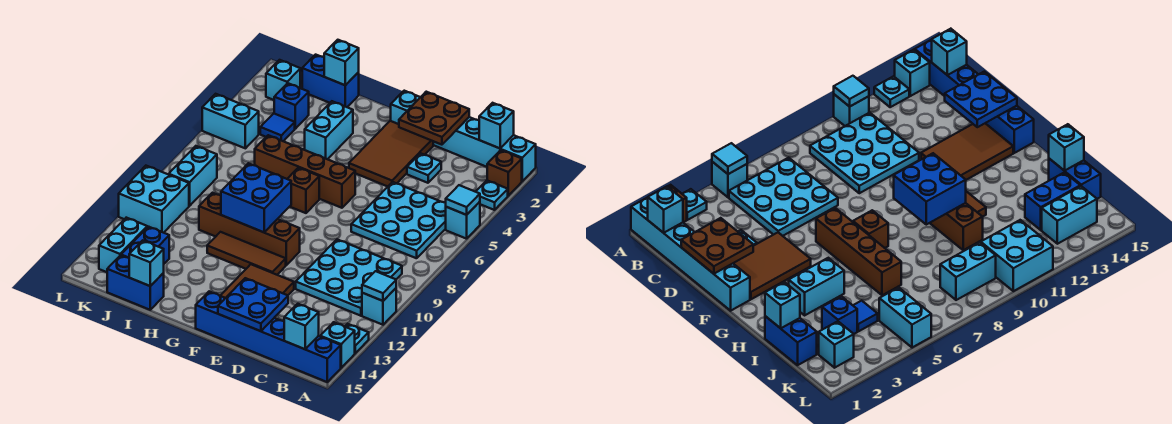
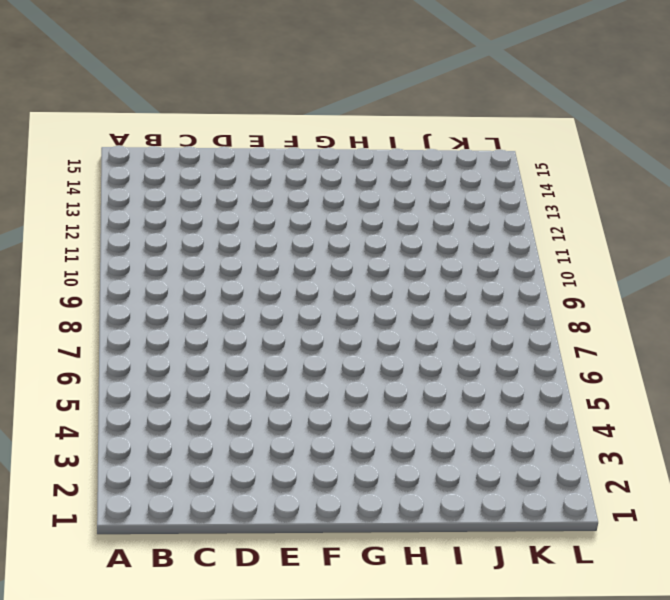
none -> cyan 1x6 brick [391,91,536,181]
none -> brown 1x1 brick [487,150,522,196]
none -> cyan 1x1 plate [476,180,508,210]
none -> cyan 1x1 brick [446,202,480,239]

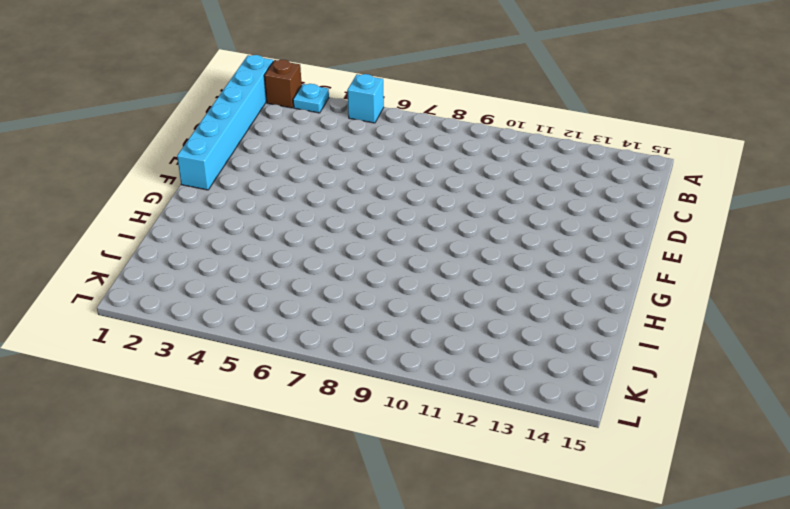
none -> cyan 1x1 brick [362,288,396,325]
none -> cyan 1x1 plate [345,324,369,353]
none -> cyan 1x1 brick [320,322,355,368]
none -> blue 1x6 brick [196,291,341,382]

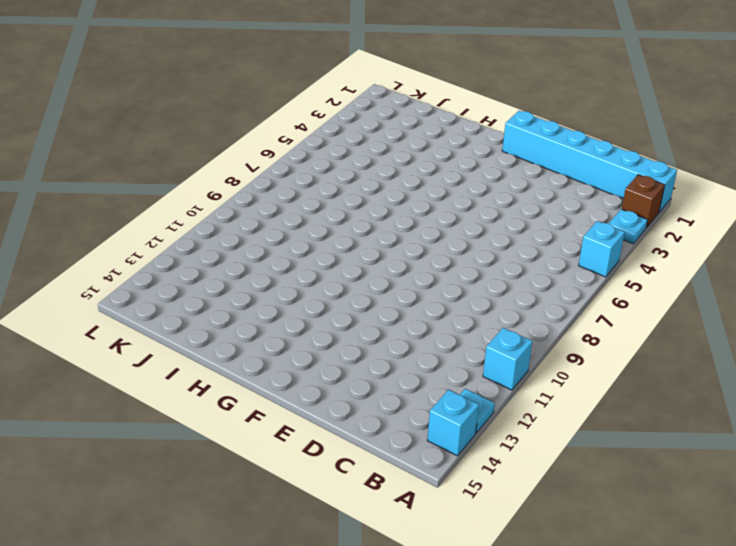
none -> blue 1x6 brick [196,291,341,382]
none -> cyan 3x3 plate [351,182,446,258]
none -> cyan 3x3 plate [296,239,402,316]
none -> cyan 1x1 plate [407,153,441,183]

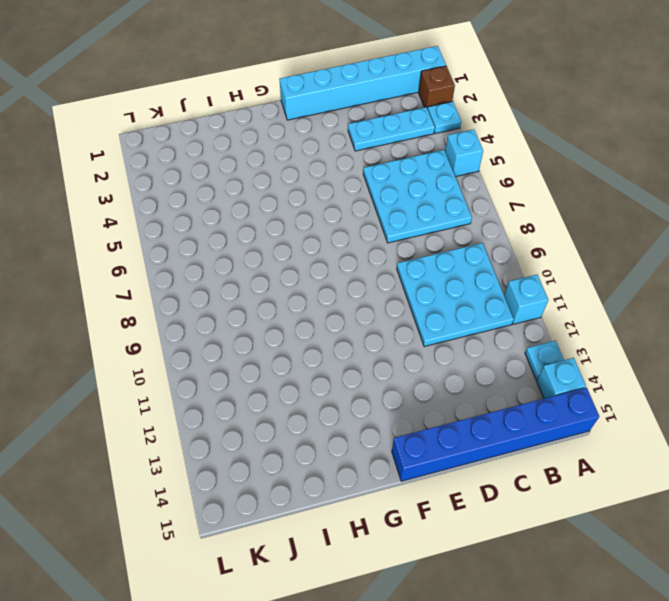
cyan 1x3 plate [348,107,435,151] -> cyan 1x1 plate [407,153,441,183]
none -> brown 2x3 tile [349,121,433,187]
none -> brown 2x3 tile [220,264,294,298]
none -> brown 1x4 brick [255,135,355,208]
none -> brown 1x4 brick [199,193,300,265]

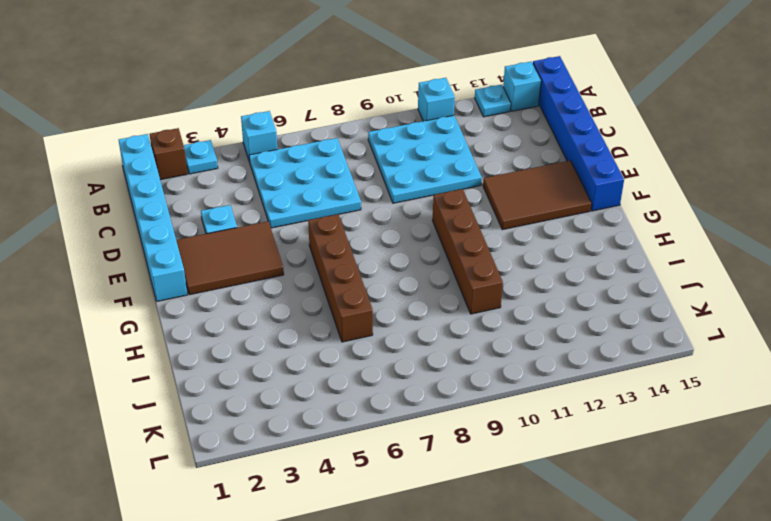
none -> brown 1x3 tile [207,232,286,275]
none -> brown 1x1 brick [288,168,319,213]
none -> cyan 1x2 brick [305,101,353,159]
none -> blue 1x2 brick [302,55,359,107]

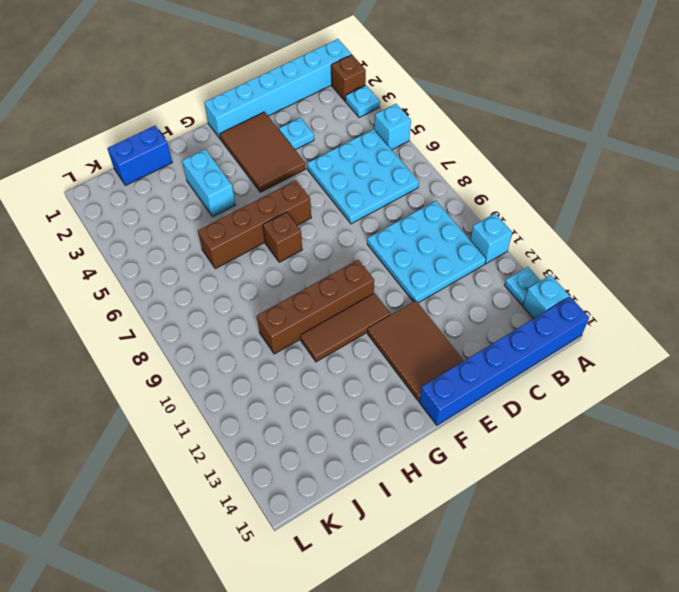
none -> blue 1x2 brick [107,255,164,310]
none -> blue 1x1 brick [274,83,309,129]
none -> blue 1x1 tile [260,113,295,141]
none -> blue 1x2 brick [121,227,169,264]

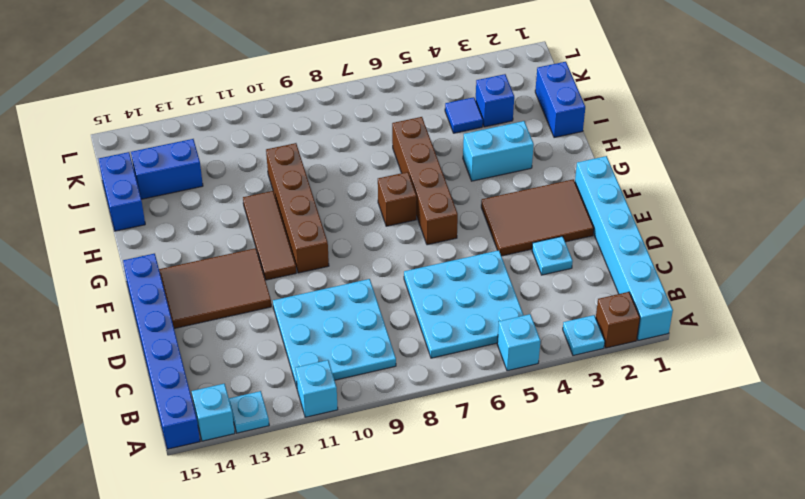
none -> cyan 1x1 brick [266,60,300,100]
none -> cyan 1x2 brick [202,94,259,148]
none -> cyan 1x2 brick [169,146,217,206]
none -> cyan 2x2 brick [119,166,189,233]

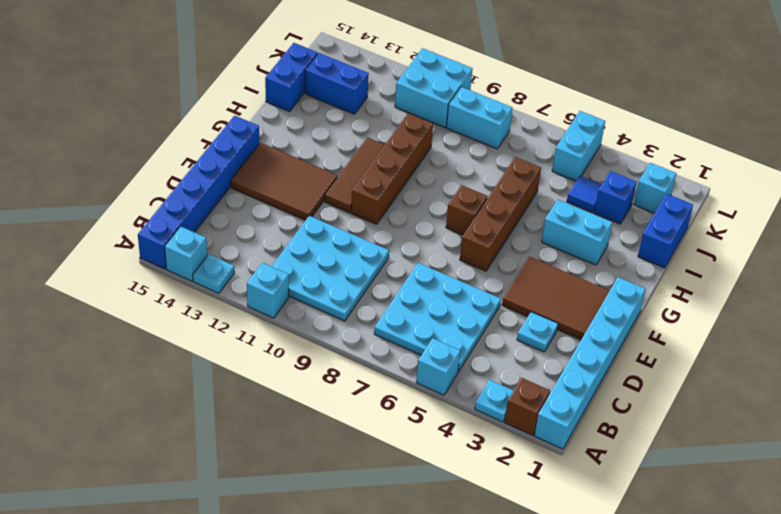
none -> cyan 1x2 brick [99,218,147,272]
none -> cyan 1x1 tile [446,185,480,215]
none -> cyan 1x1 tile [362,271,396,301]
none -> cyan 1x1 brick [479,103,514,148]

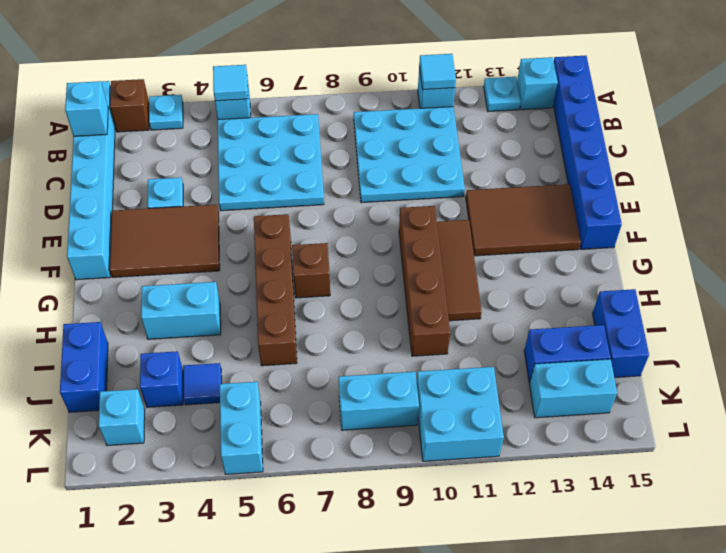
none -> cyan 1x1 brick [284,304,319,349]
none -> brown 2x2 plate [399,92,469,145]
none -> blue 2x2 plate [218,278,288,331]
none -> blue 2x2 brick [221,163,291,232]

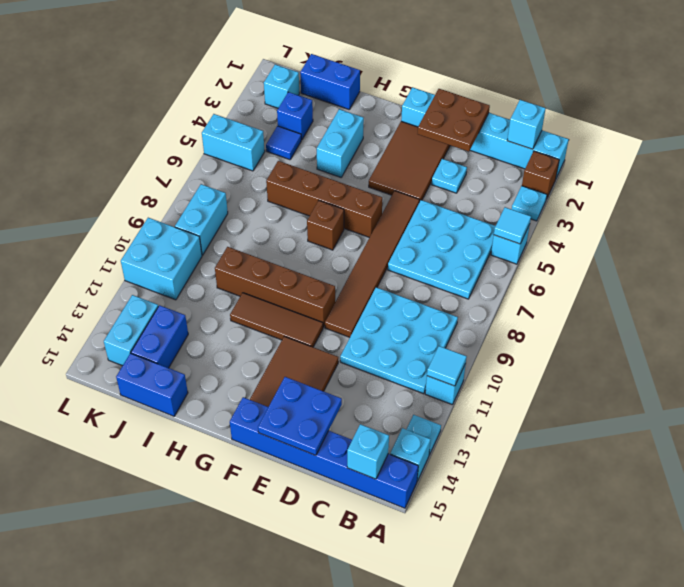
brown 1x6 tile [325,191,419,337] -> none
none -> blue 2x2 brick [221,163,291,232]
none -> cyan 1x1 brick [324,40,359,85]
none -> cyan 1x1 brick [129,240,164,286]

